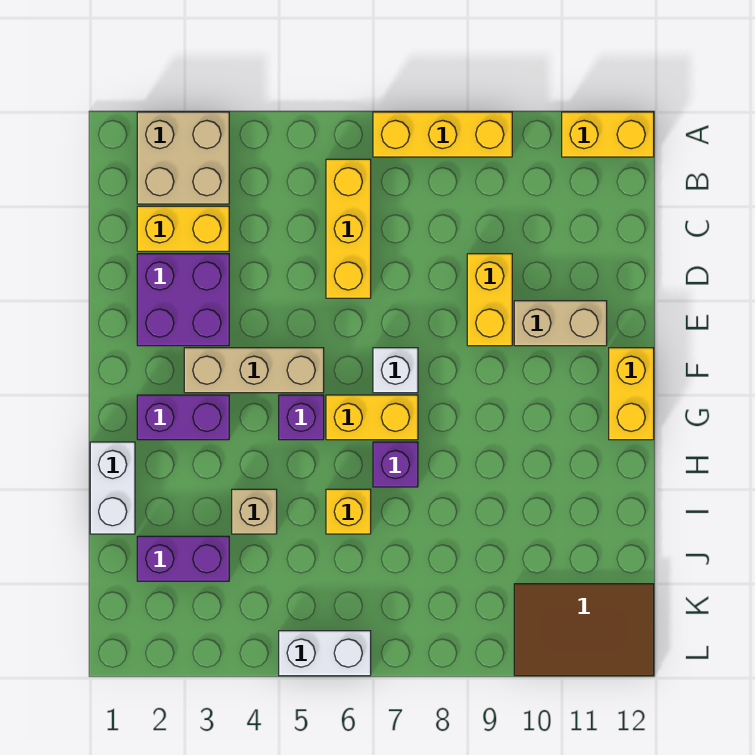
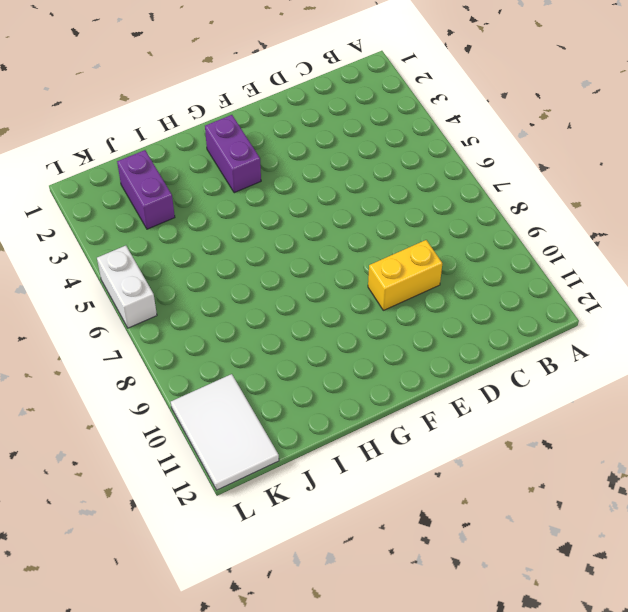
white 2x3 tile [171,374,279,490] -> brown 2x3 tile [514,584,654,676]
none -> tan 2x2 brick [137,112,229,204]
none -> yellow 1x3 brick [373,112,512,157]
none -> yellow 1x2 brick [562,112,654,157]

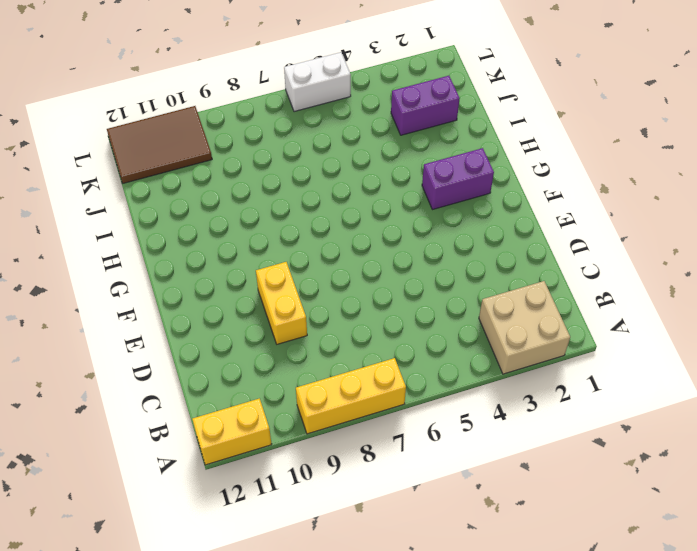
none -> yellow 1x3 brick [326,159,371,298]
none -> yellow 1x2 brick [137,206,229,251]
none -> purple 2x2 brick [137,254,229,346]

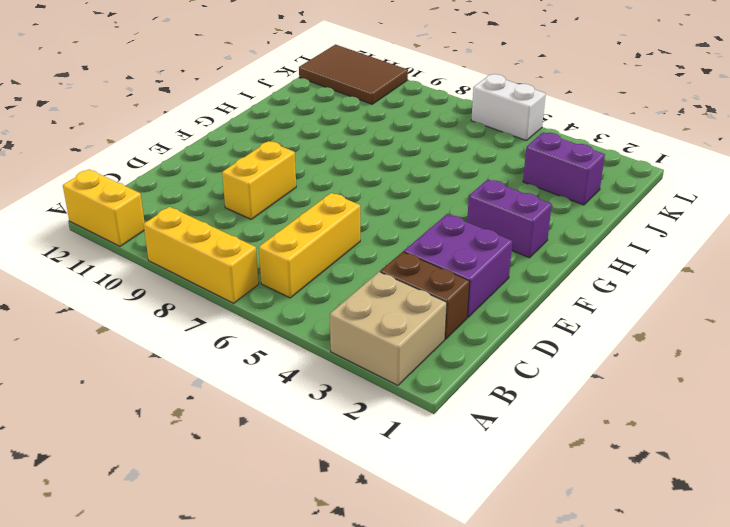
brown 1x2 brick [380,252,470,339] -> yellow 1x2 brick [137,206,229,251]
none -> tan 1x2 brick [514,301,607,346]
none -> tan 1x3 brick [184,348,324,393]
none -> white 1x1 brick [373,348,418,393]

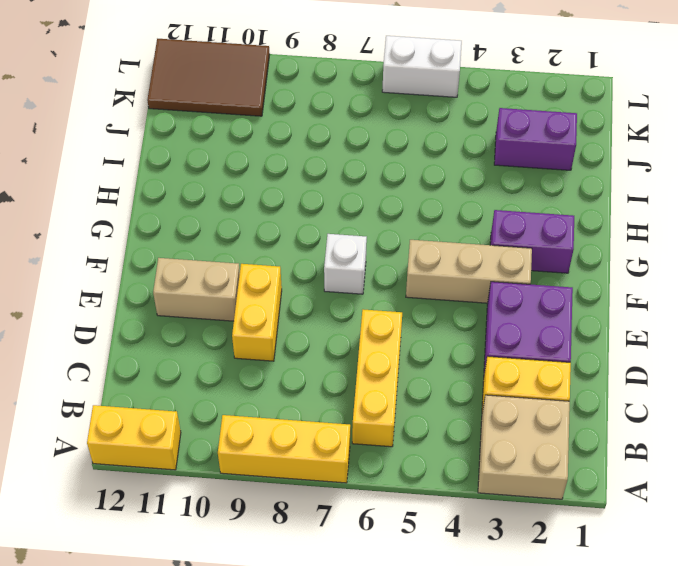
none -> yellow 1x2 brick [609,348,654,440]
none -> purple 1x1 brick [279,395,324,440]
none -> yellow 1x2 brick [326,395,418,440]

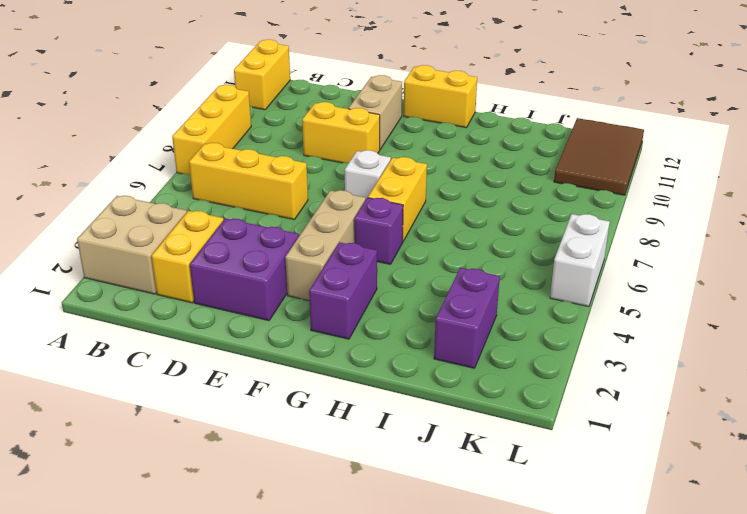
none -> white 1x2 brick [90,442,135,534]
none -> purple 1x1 brick [373,442,418,487]
none -> tan 1x1 brick [232,489,277,534]

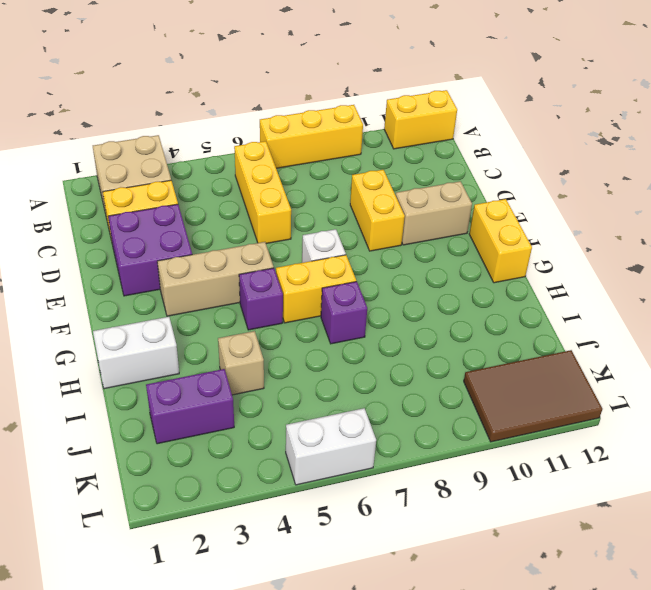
white 1x2 brick [93,317,179,389] -> white 1x2 brick turned to [90,442,135,534]
none -> purple 1x2 brick [137,395,229,440]
none -> yellow 1x1 brick [326,489,371,534]

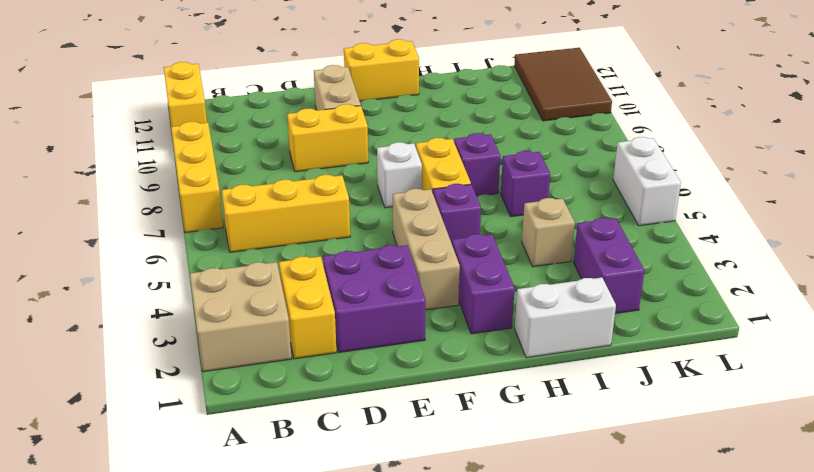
purple 1x1 brick [501,151,550,217] -> yellow 1x1 brick [326,489,371,534]

